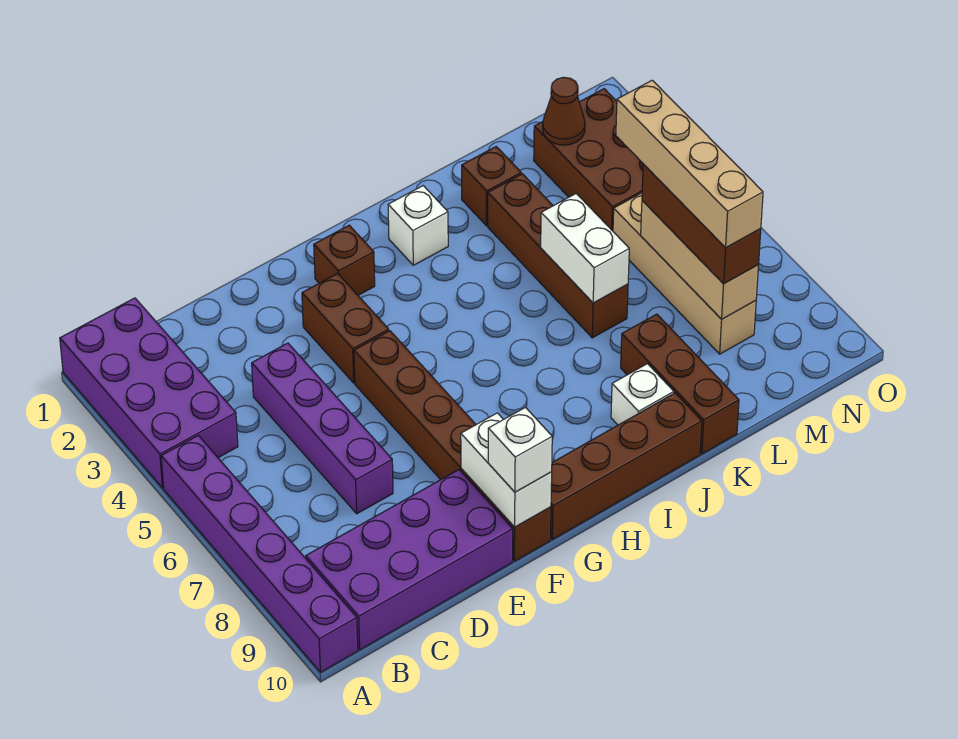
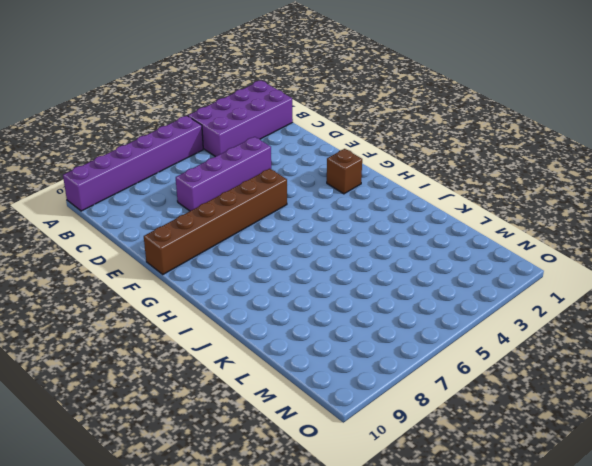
none -> purple 2x4 brick [306,470,513,650]
none -> brown 1x2 brick [302,273,389,383]
none -> brown 1x4 brick [551,393,702,540]

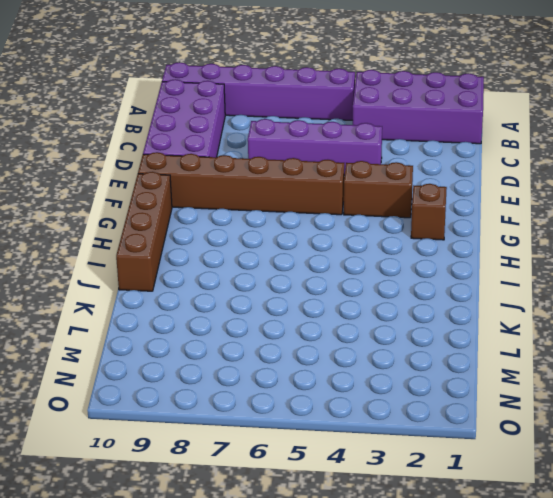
none -> white 1x1 brick [388,186,448,265]
none -> white 1x1 brick [611,364,674,425]
none -> brown 1x1 brick [462,147,521,226]

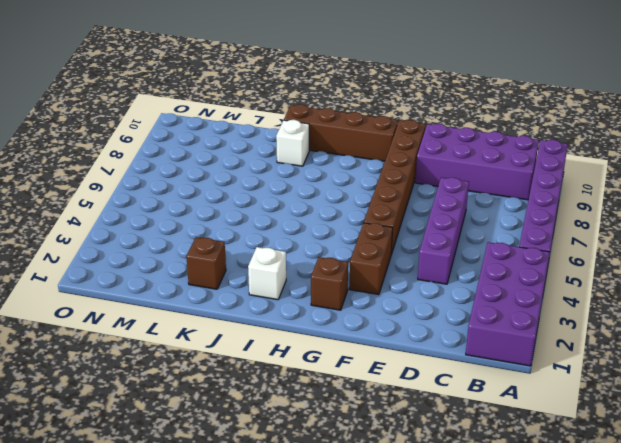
none -> brown 1x4 brick [488,174,628,338]
none -> brown 1x3 brick [621,314,739,454]
none -> brown 2x3 brick [534,89,643,231]

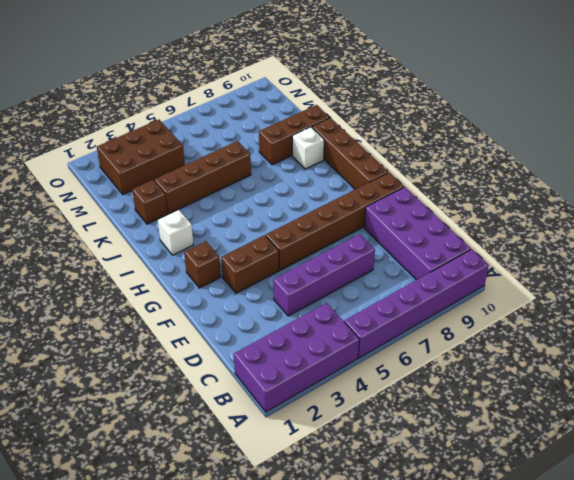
none -> tan 1x4 brick [613,193,756,354]
none -> white 1x2 brick [461,413,552,527]
none -> white 1x2 brick [541,194,629,303]

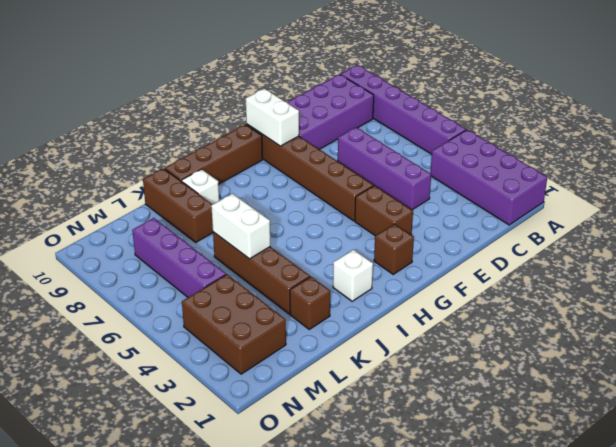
purple 1x4 brick [132,218,226,297] -> tan 1x4 brick [613,193,756,354]
none -> brown 1x1 cone [543,77,585,145]
none -> tan 1x3 brick [641,201,759,319]
none -> white 1x1 brick [488,407,552,492]

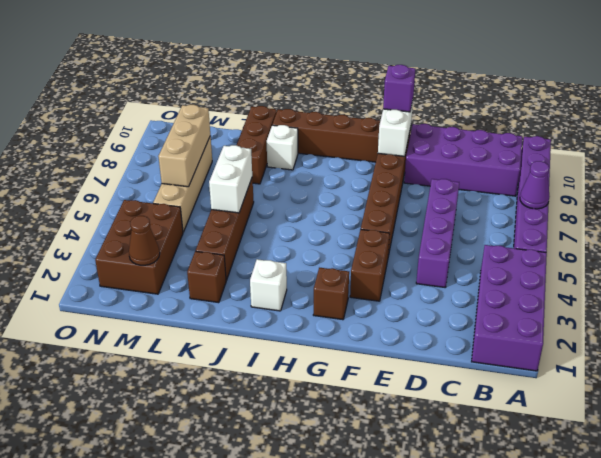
purple 1x1 cone [520,161,550,209] -> none
purple 1x1 brick [383,65,415,112] -> white 1x1 brick [488,407,552,492]
none -> brown 1x3 brick [642,164,761,284]
none -> tan 1x4 brick [616,80,763,248]

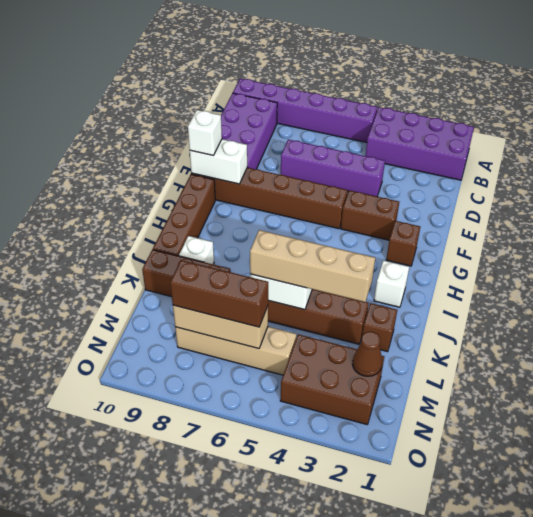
tan 1x4 brick [250,230,375,302] -> tan 1x4 brick moved to [616,80,763,248]

